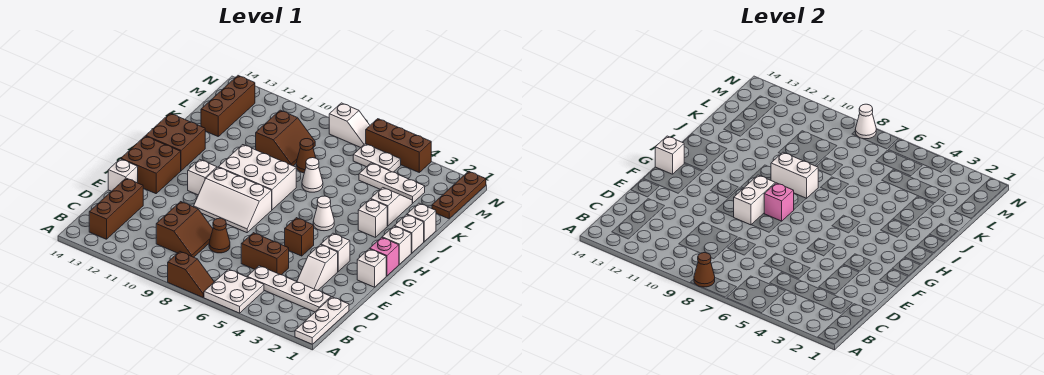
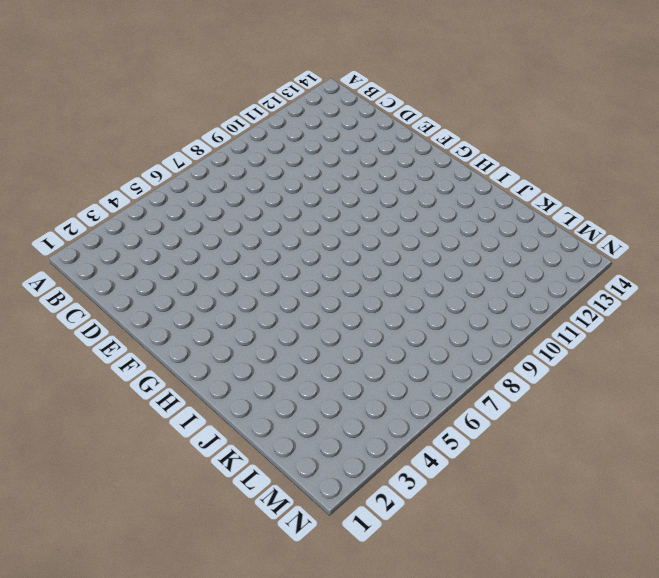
none -> white 1x3 plate [295,297,349,344]
none -> white 2x2 plate [204,269,264,313]
none -> brown 1x2 slope [168,251,214,298]
none -> brown 1x3 brick [89,178,143,239]

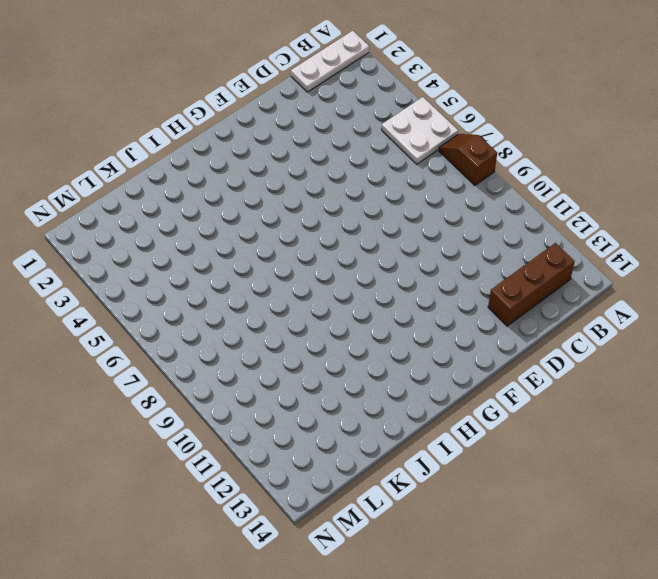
none -> white 1x4 plate [247,266,331,312]
none -> brown 2x2 slope [156,202,213,257]
none -> white 1x2 slope [297,245,338,290]
none -> brown 1x2 brick [241,233,289,275]

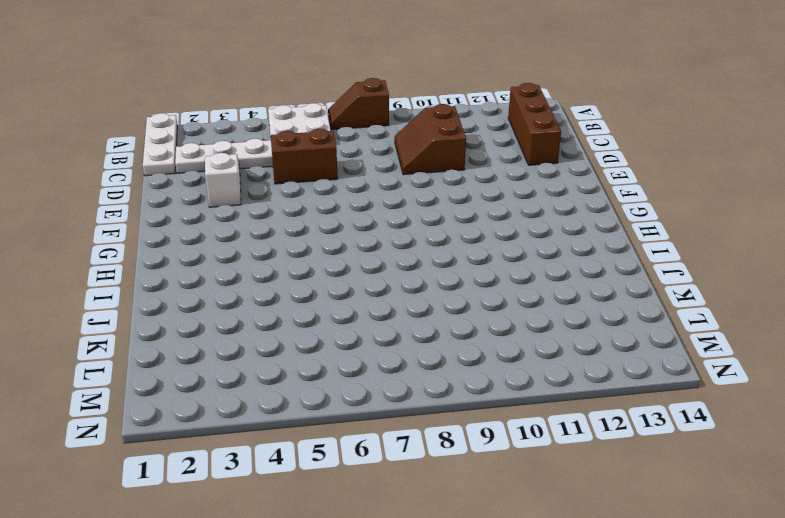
none -> brown 1x1 cone [209,218,230,253]
none -> white 1x1 brick [108,159,138,191]
none -> white 1x1 brick [357,249,386,287]
none -> white 1x1 brick [321,233,350,271]

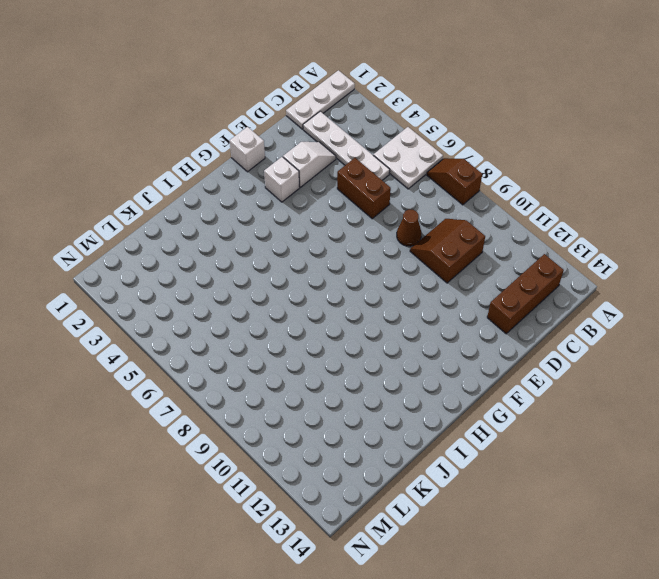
none -> white 1x1 brick [108,159,138,191]
none -> brown 1x1 brick [285,218,314,256]
none -> white 2x3 slope [194,167,272,233]
none -> brown 2x2 brick [121,136,181,194]

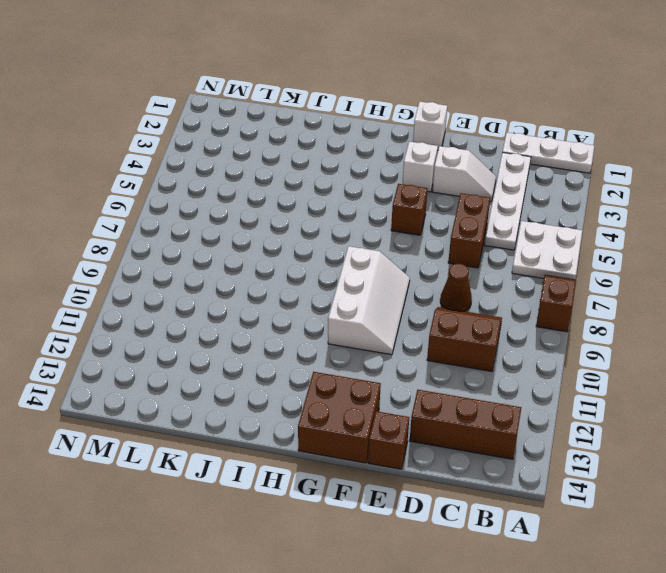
brown 1x1 brick [368,411,409,469] -> white 1x1 brick [108,159,138,191]
none -> pink 1x1 brick [370,237,399,276]
none -> white 1x1 brick [188,159,217,195]
none -> white 1x1 brick [382,226,411,264]
none -> white 1x1 cone [313,196,334,231]

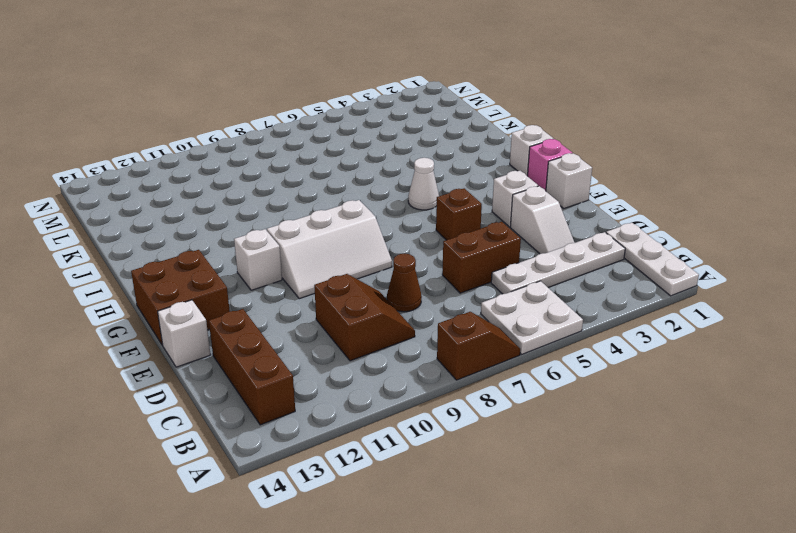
none -> white 2x3 brick [219,145,296,210]
none -> brown 2x2 brick [146,113,205,171]
none -> white 1x1 brick [395,215,424,253]
none -> white 1x1 brick [358,199,387,237]

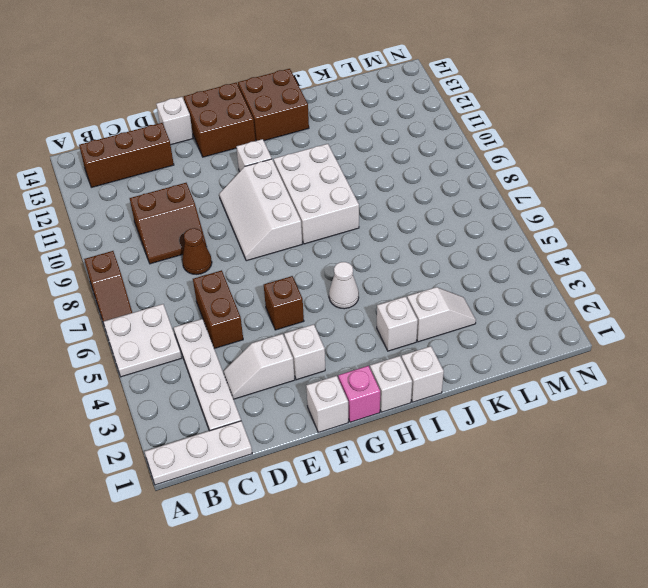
none -> white 1x1 brick [407,203,436,241]
none -> white 1x1 cone [302,158,323,192]
none -> brown 1x1 cone [296,139,316,173]
none -> brown 2x2 slope [256,110,315,166]

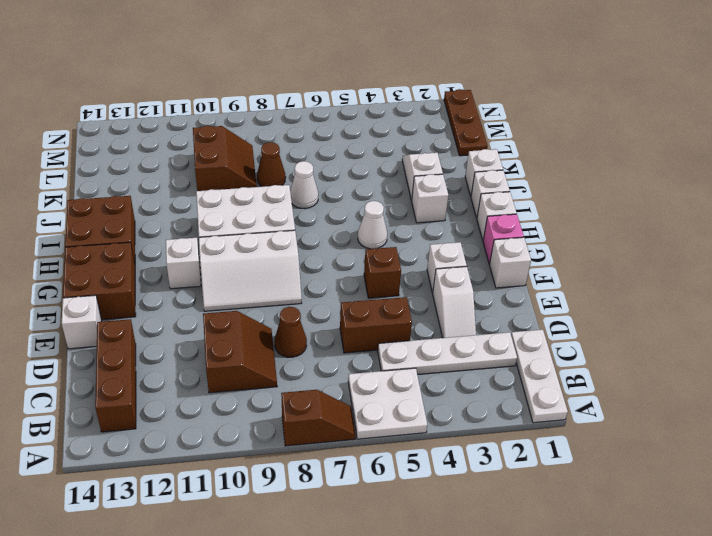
none -> brown 1x3 brick [201,76,255,136]
none -> white 1x3 plate [359,163,425,203]
none -> white 1x2 plate [353,144,401,172]
none -> brown 1x3 brick [366,119,431,172]

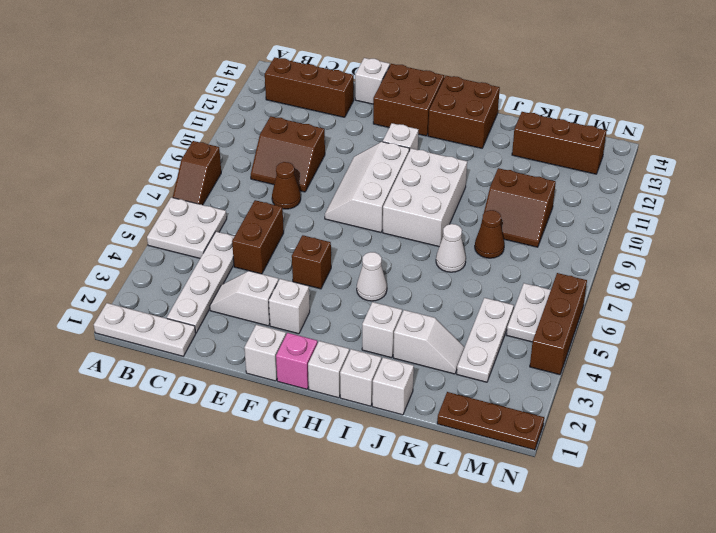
none -> white 1x2 slope [329,103,370,147]
none -> brown 1x1 cone [694,253,715,287]
none -> white 1x2 brick [734,175,775,225]
none -> pink 1x1 brick [764,183,794,221]

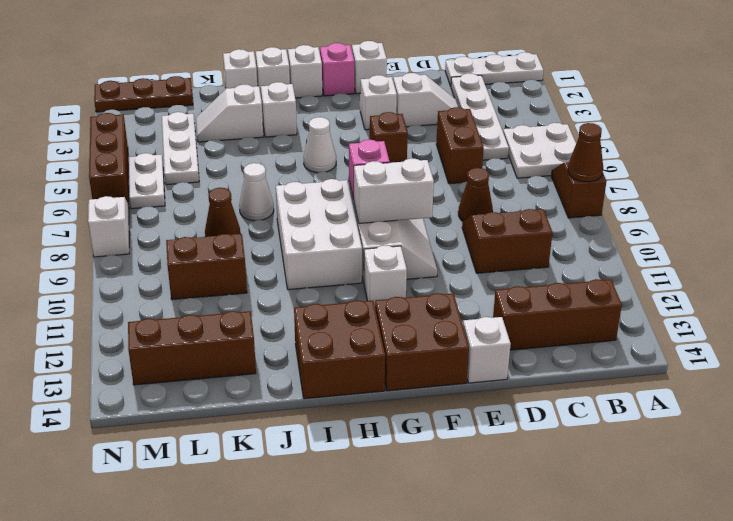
none -> white 1x1 brick [655,136,684,174]
none -> white 1x2 brick [771,152,818,198]
none -> white 1x1 cone [855,104,876,139]

